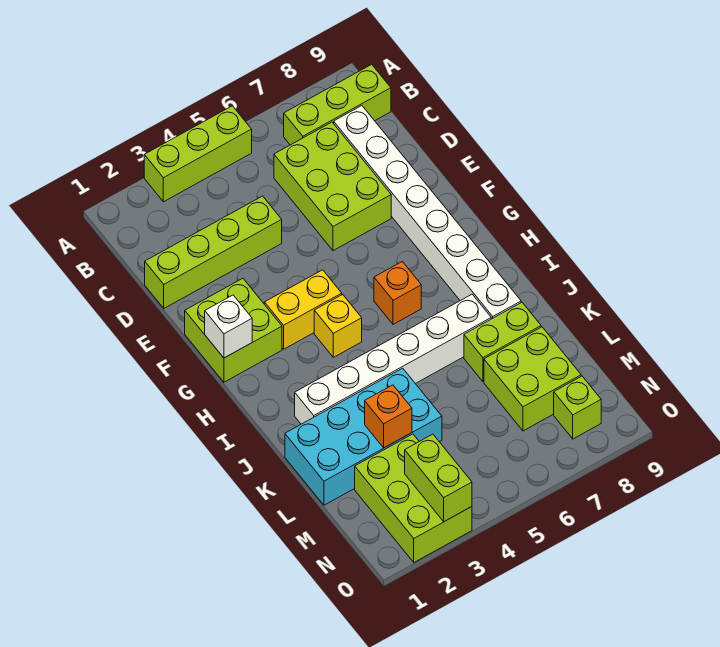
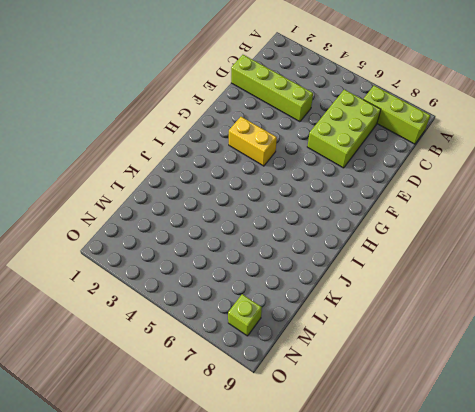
none -> lime 1x3 brick [144,106,252,202]
none -> white 1x8 brick [334,106,521,319]
none -> lime 2x2 brick [185,278,282,382]

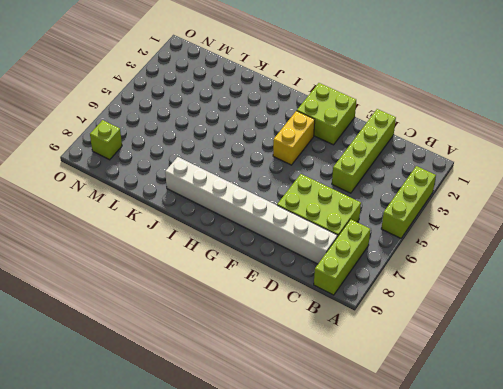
none -> yellow 1x1 brick [314,294,362,357]
none -> orange 1x1 brick [374,262,421,324]
none -> white 1x6 brick [295,294,491,424]

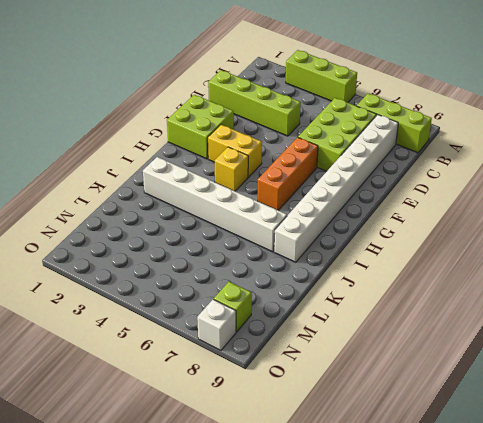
orange 1x3 brick [258,137,318,210] -> orange 1x1 brick [374,262,421,324]
white 1x1 brick [197,299,236,350] -> white 1x1 brick moved to [205,295,252,358]
none -> cyan 2x4 brick [285,368,442,505]
none -> lime 1x2 brick [464,302,541,382]
none -> lime 2x2 brick [484,327,581,431]

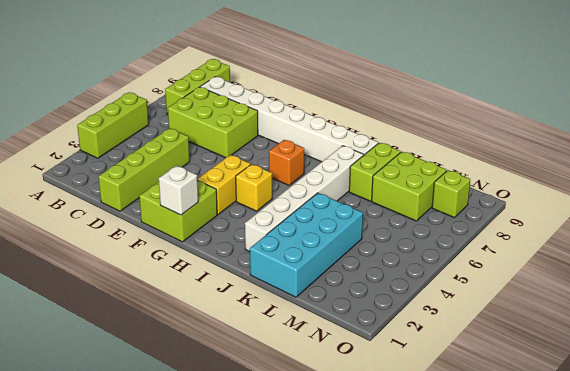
none -> lime 2x3 brick [355,434,472,562]
none -> orange 1x1 brick [365,385,412,448]
none -> lime 1x2 brick [405,434,472,522]

